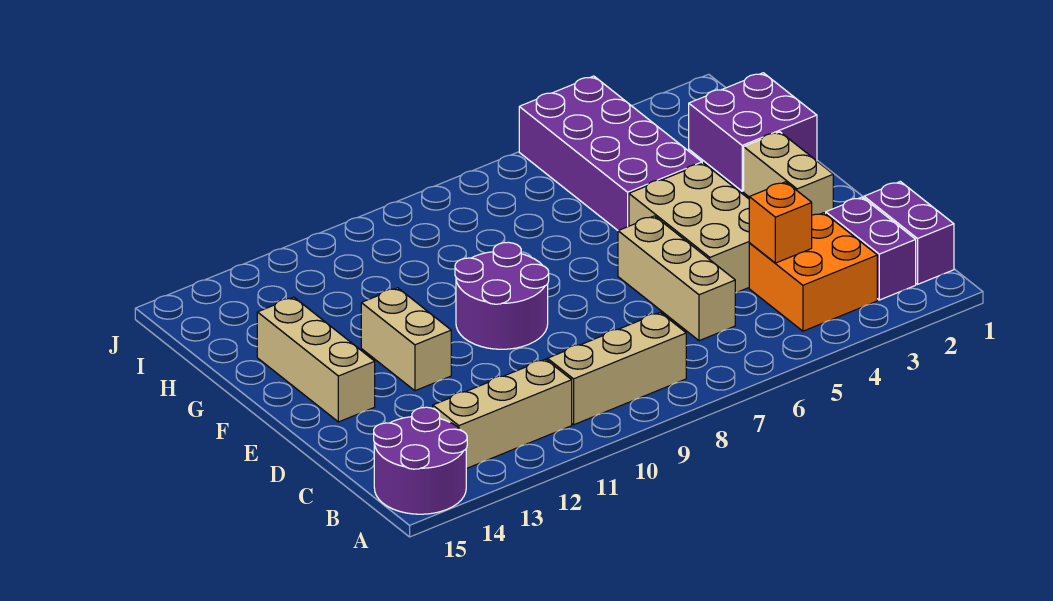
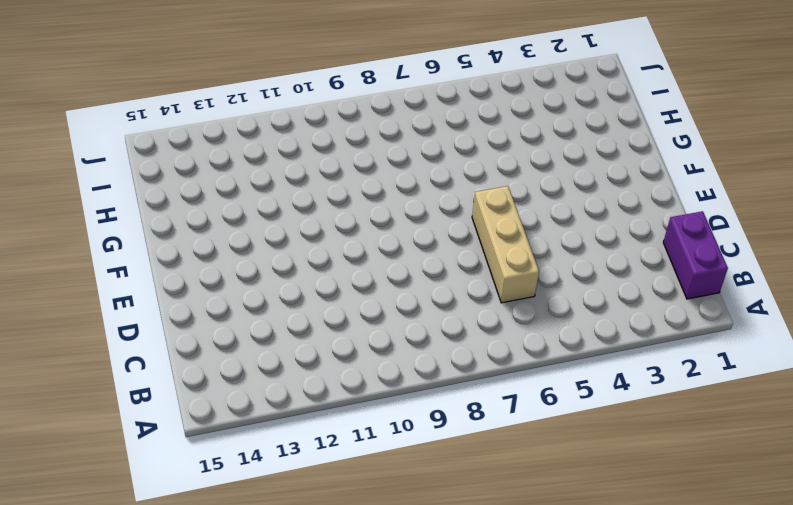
none -> purple 2x2 round brick [374,407,467,514]
none -> purple 1x2 brick [826,197,916,300]
none -> orange 2x2 brick [749,213,877,331]

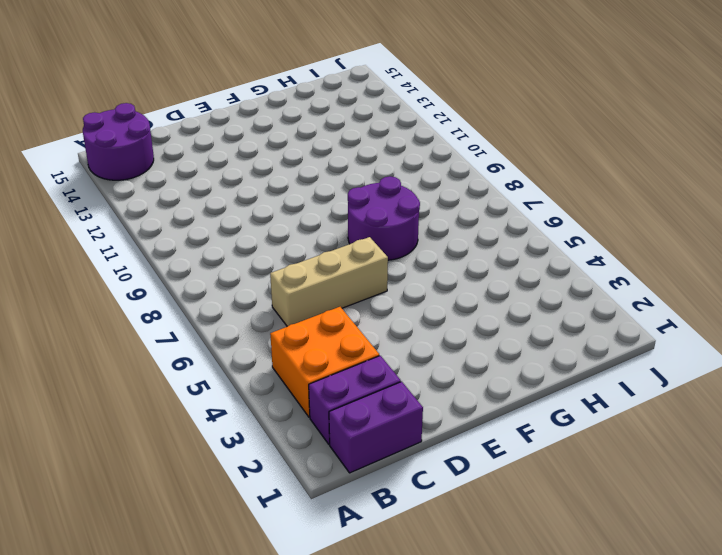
purple 2x2 round brick [348,176,420,260] -> purple 2x2 round brick moved to [455,242,549,349]
none -> tan 1x3 brick [547,312,686,425]
none -> tan 1x3 brick [433,359,572,469]
none -> tan 2x3 brick [629,163,749,293]

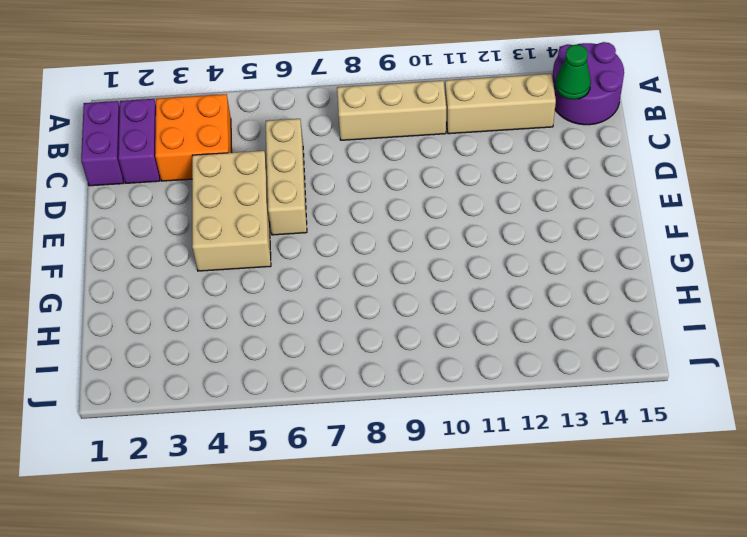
green 1x1 cone [556,45,591,99] -> none
none -> tan 1x2 brick [744,132,833,215]
none -> purple 2x2 round brick [455,242,549,349]
none -> tan 1x2 brick [361,288,451,391]

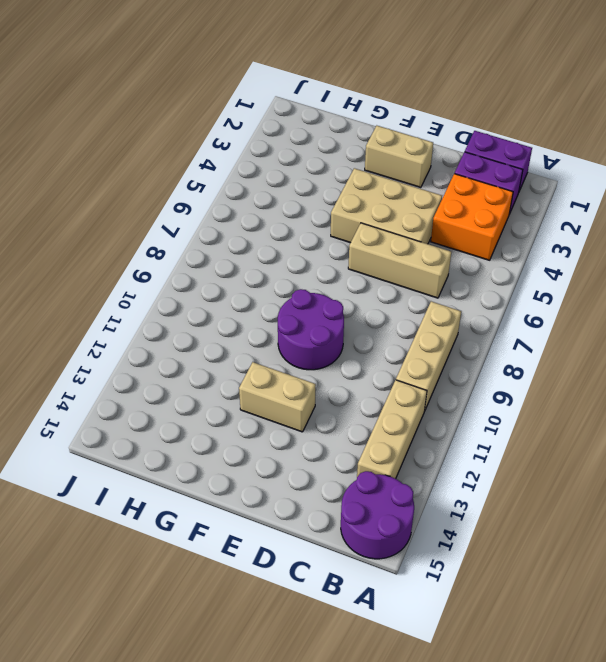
none -> tan 1x3 brick [257,297,375,422]
none -> purple 2x2 brick [689,73,817,191]
none -> purple 2x4 brick [519,76,702,231]

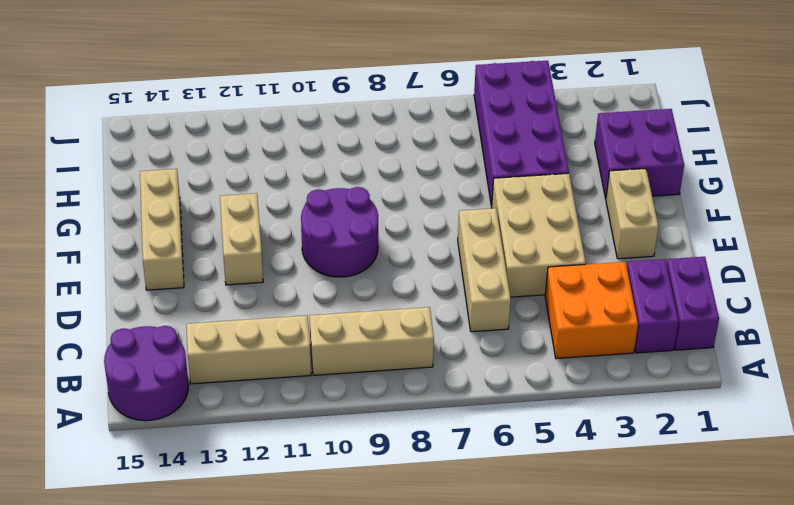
none -> orange 1x1 brick [749,182,812,263]

